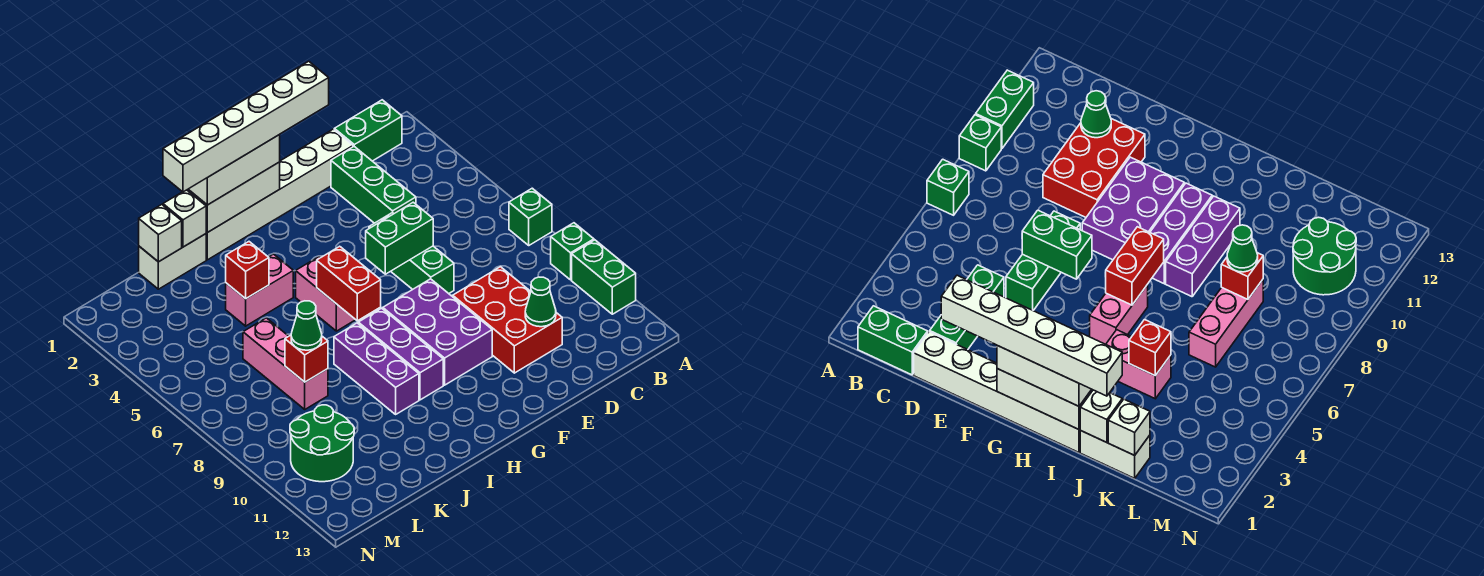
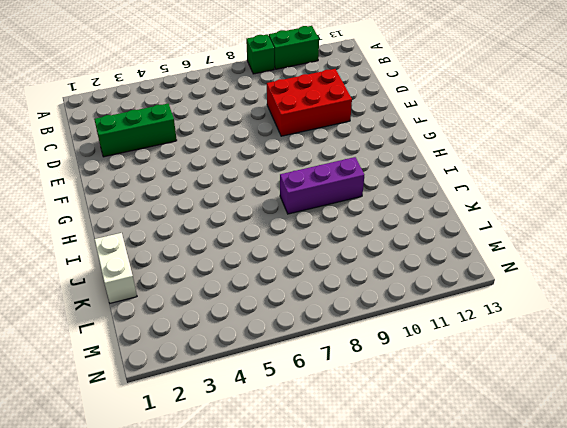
none -> green 1x1 brick [509,188,552,245]
none -> green 1x2 brick [334,100,402,161]
none -> white 1x6 brick [206,129,353,260]

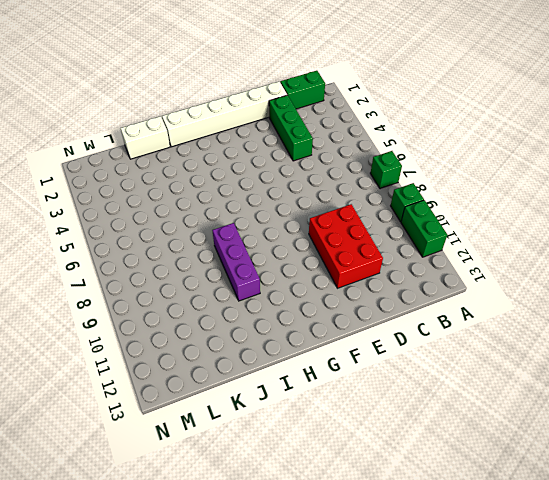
none -> green 1x3 brick [369,213,454,293]
none -> purple 2x3 brick [383,279,492,385]
none -> pink 1x2 brick [296,257,355,331]

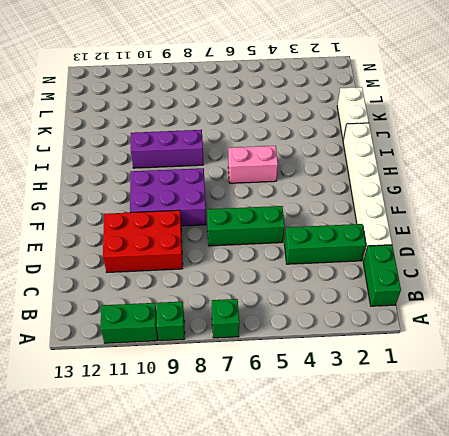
none -> purple 1x3 brick [358,308,443,400]
none -> pink 1x2 brick [226,254,293,326]
none -> pink 1x3 brick [243,318,328,409]

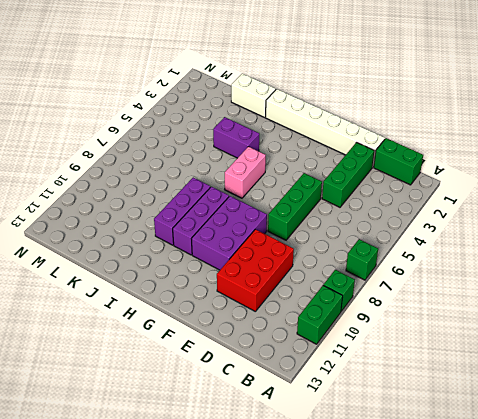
purple 1x2 brick [213,117,259,158] -> pink 1x2 brick [226,254,293,326]
none -> pink 1x3 brick [243,318,328,409]
none -> green 2x2 round brick [290,405,354,482]
none -> green 1x1 cone [525,277,556,327]

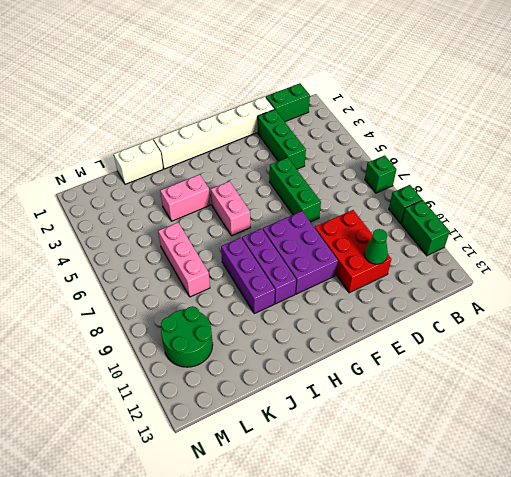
none -> green 1x2 brick [366,202,433,274]
none -> white 1x3 brick [188,162,280,232]
none -> red 1x2 brick [317,246,381,321]

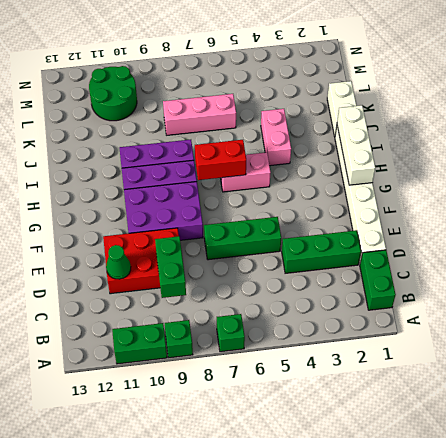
green 1x2 brick [155,236,186,298] -> green 1x2 brick moved to [366,202,433,274]
none -> white 1x1 brick [163,190,206,247]
none -> red 1x1 brick [226,242,269,299]
none -> white 1x1 brick [139,205,182,262]

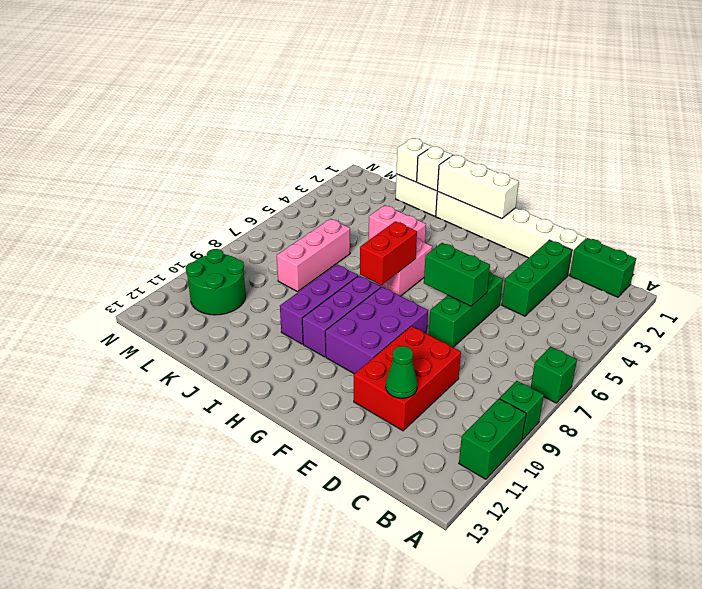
none -> red 1x1 brick [226,242,269,299]
none -> red 1x1 brick [285,335,328,382]
none -> white 1x3 brick [188,135,280,205]

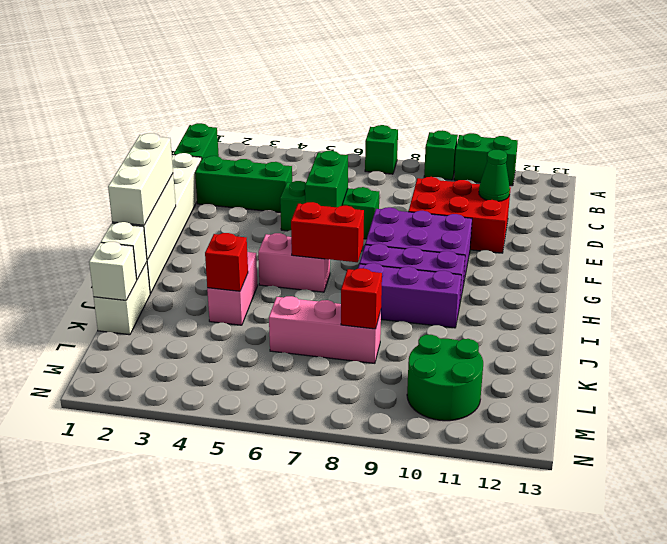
none -> green 1x1 cone [291,301,322,350]
none -> white 1x6 brick [163,61,329,192]

